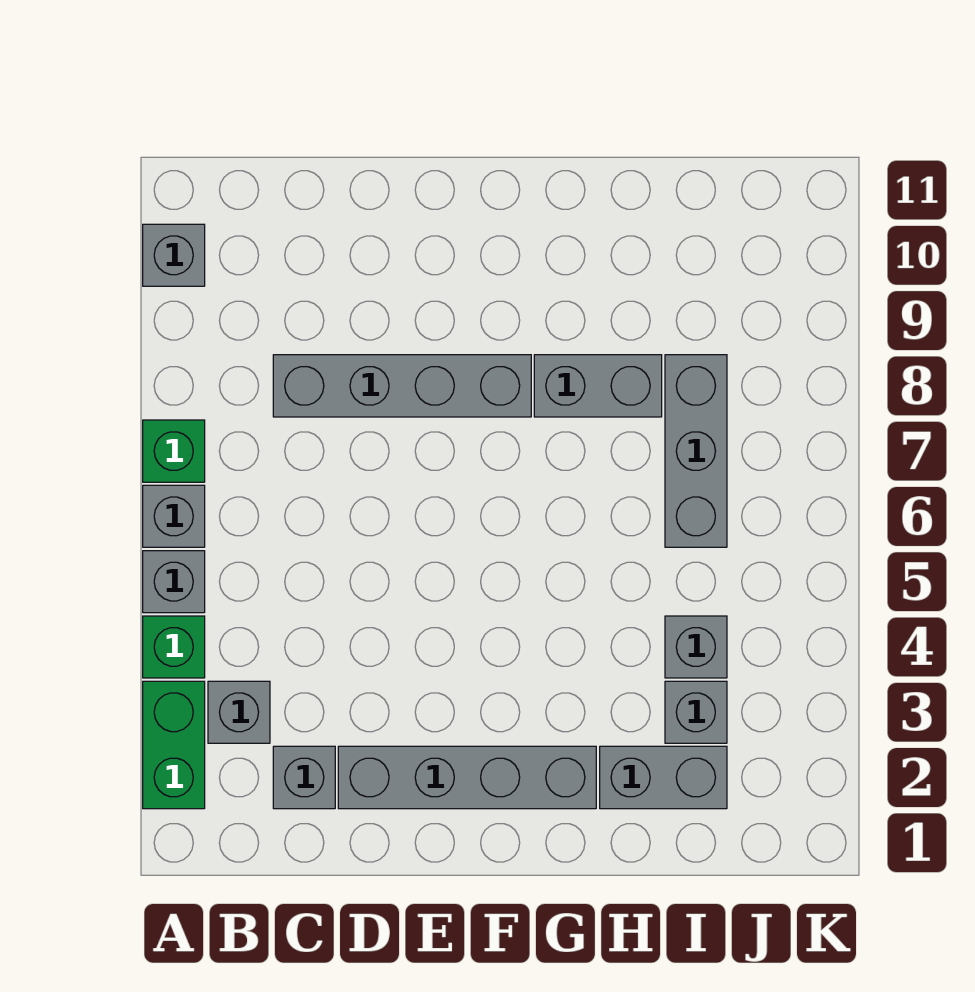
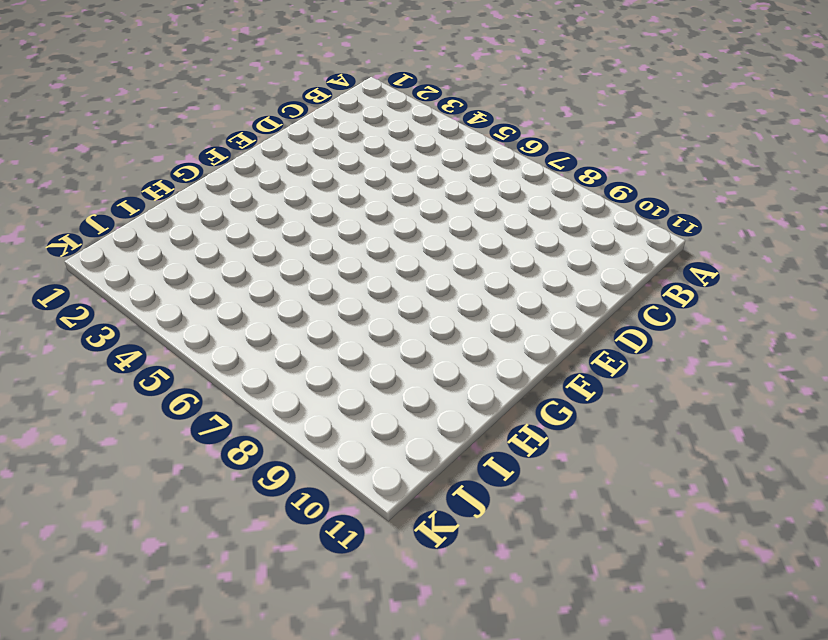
none -> green 1x2 brick [143,681,205,809]
none -> green 1x1 brick [143,616,205,678]
none -> grey 1x1 brick [143,551,205,613]

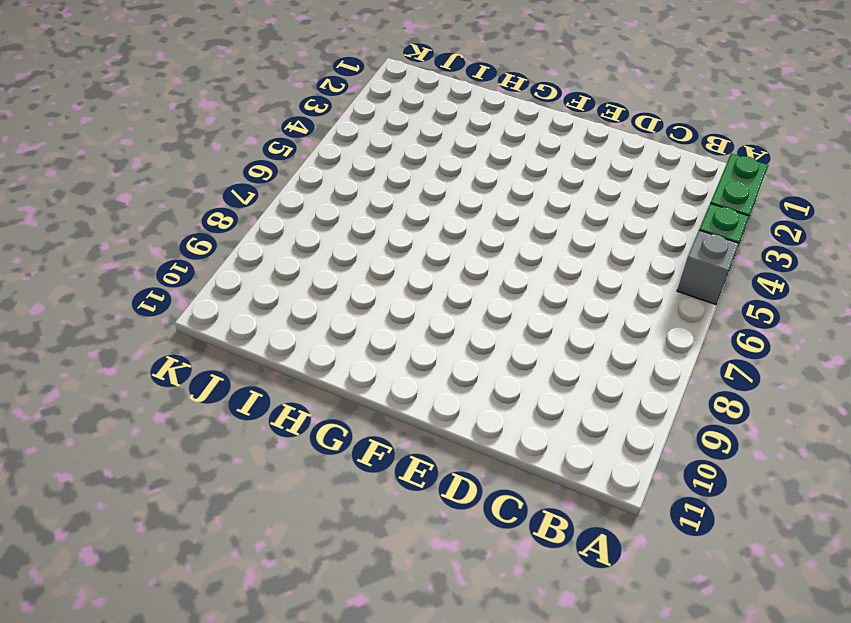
none -> grey 1x1 brick [143,485,205,547]
none -> green 1x1 brick [143,420,205,482]
none -> grey 1x1 brick [143,224,205,286]

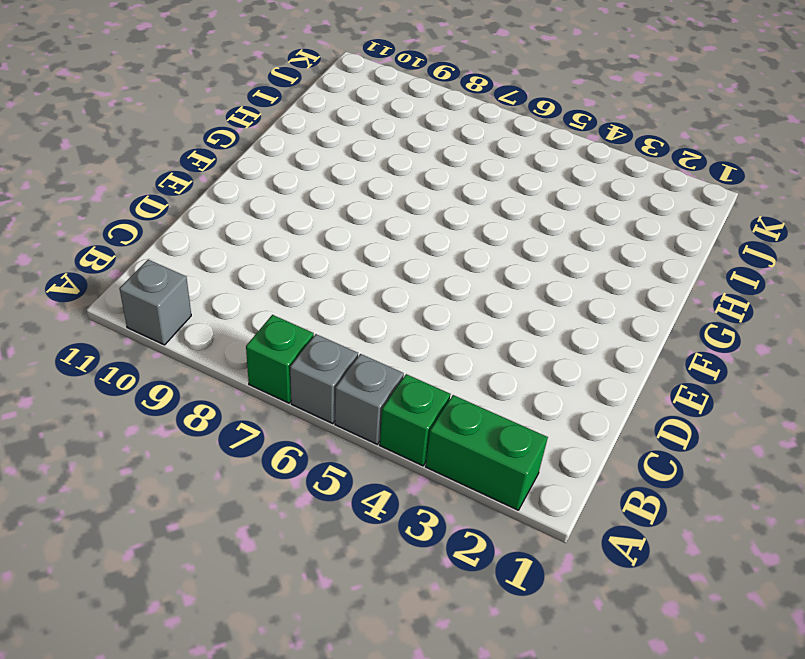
none -> grey 1x1 brick [208,681,270,743]
none -> grey 1x1 brick [273,746,335,809]
none -> grey 1x4 brick [273,355,531,417]

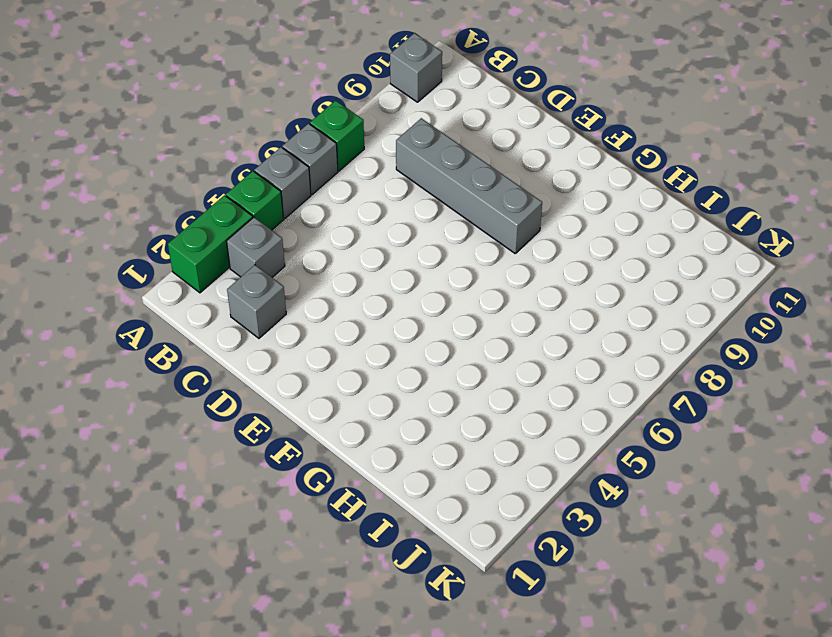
none -> grey 1x4 brick [338,746,596,809]
none -> grey 1x2 brick [534,355,662,417]
none -> grey 1x2 brick [600,746,727,809]

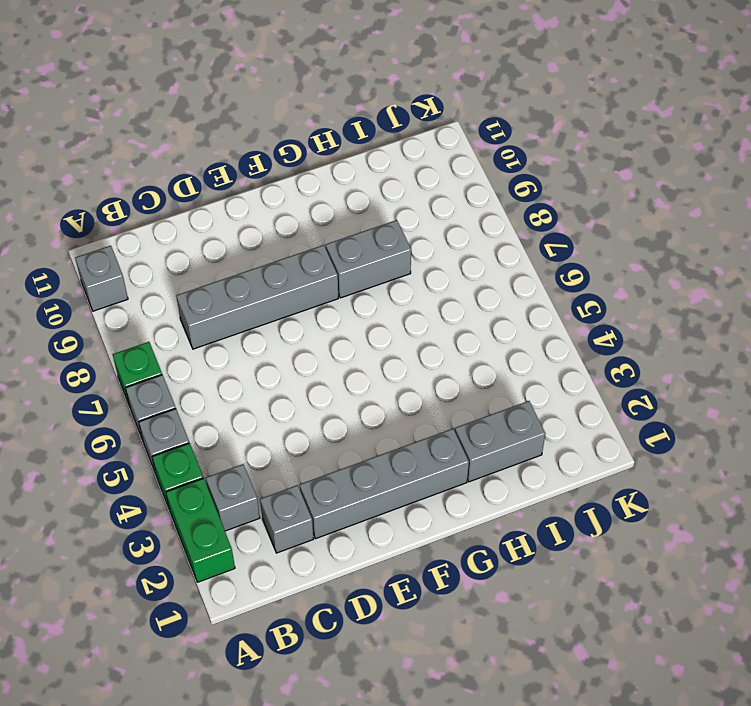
none -> grey 1x1 brick [665,681,727,743]
none -> grey 1x1 brick [665,616,727,678]
none -> grey 1x3 brick [665,355,727,547]

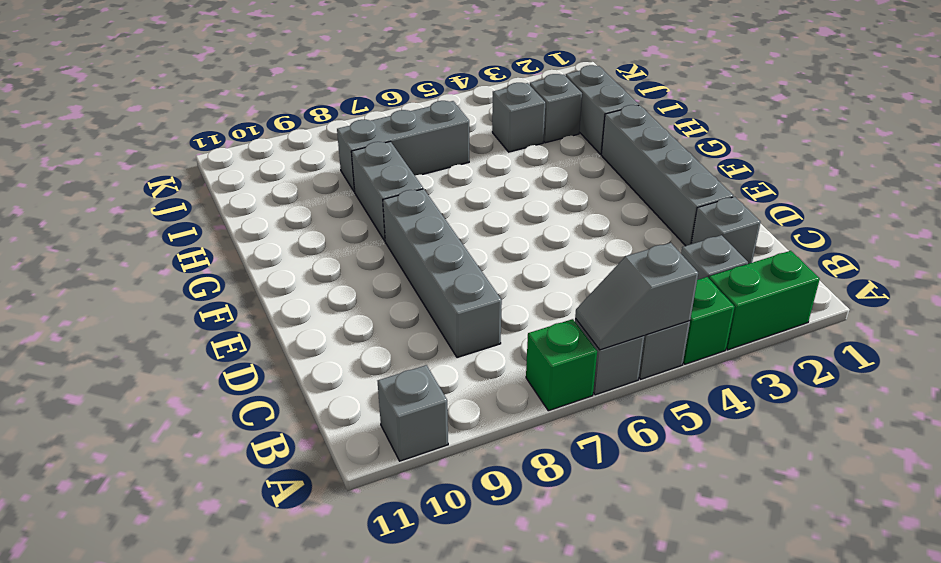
grey 1x2 slope [575,243,698,350] -> none

